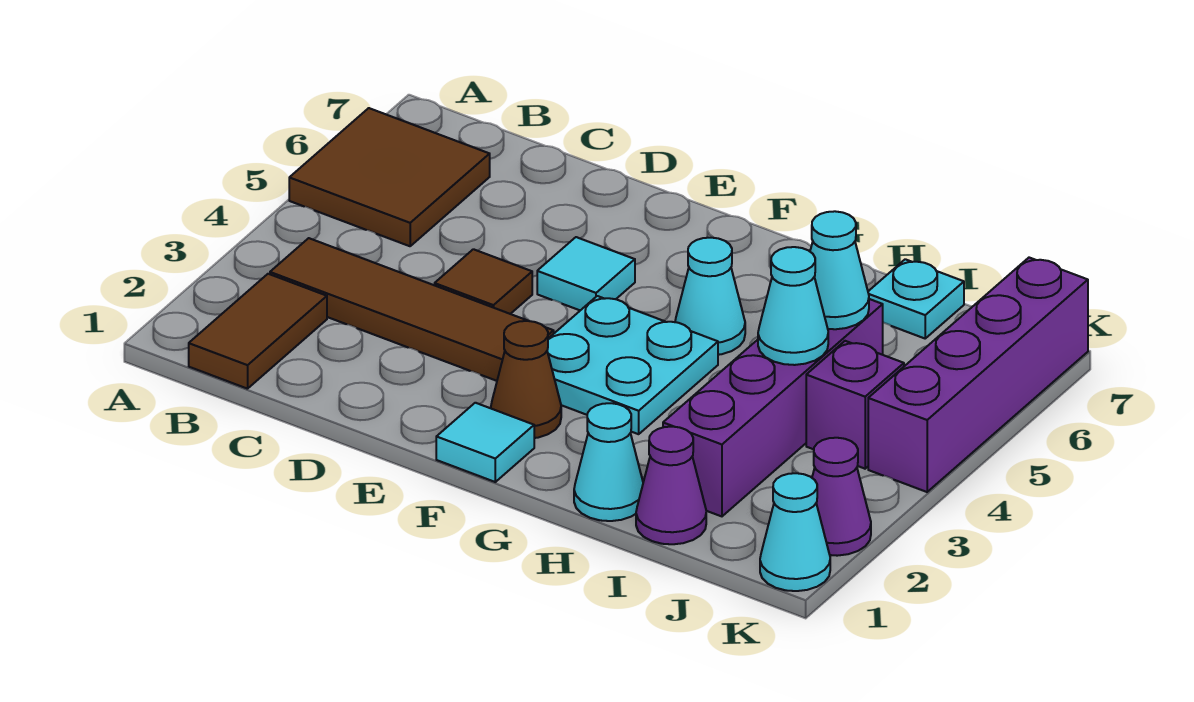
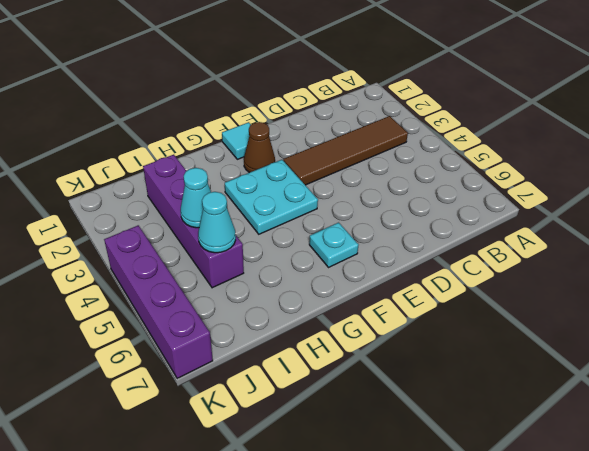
cyan 1x1 plate [309,223,358,267] -> cyan 1x1 plate moved to [868,259,964,338]
none -> brown 2x2 tile [289,108,490,246]
none -> brown 1x2 tile [189,274,327,389]
none -> brown 1x1 tile [435,249,532,314]

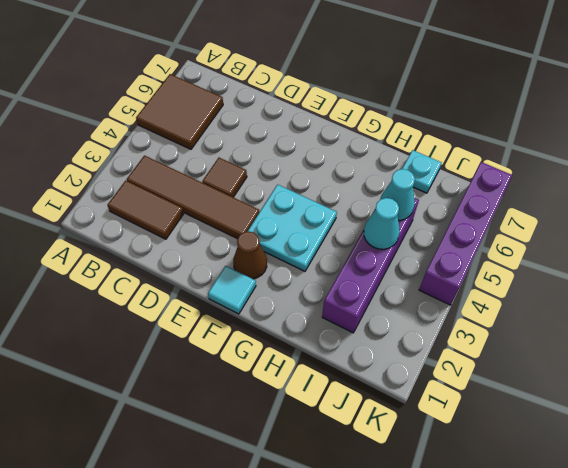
brown 1x2 tile [107,181,183,239] -> brown 1x2 tile turned to [189,274,327,389]
none -> cyan 1x1 tile [537,237,635,310]
none -> cyan 1x1 cone [675,238,745,355]
none -> cyan 1x1 cone [574,403,643,521]

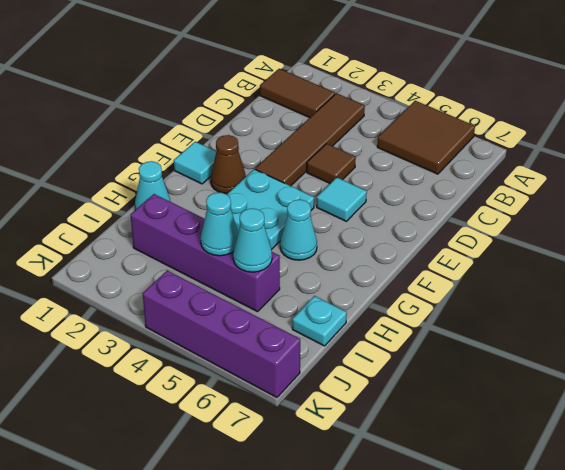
none -> purple 1x1 cone [636,427,706,544]
none -> purple 1x1 brick [806,341,904,469]
none -> cyan 1x1 cone [760,473,830,591]

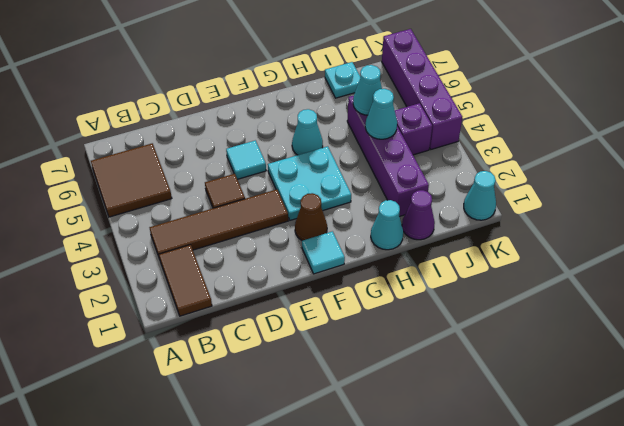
none -> purple 1x1 cone [812,438,871,556]

